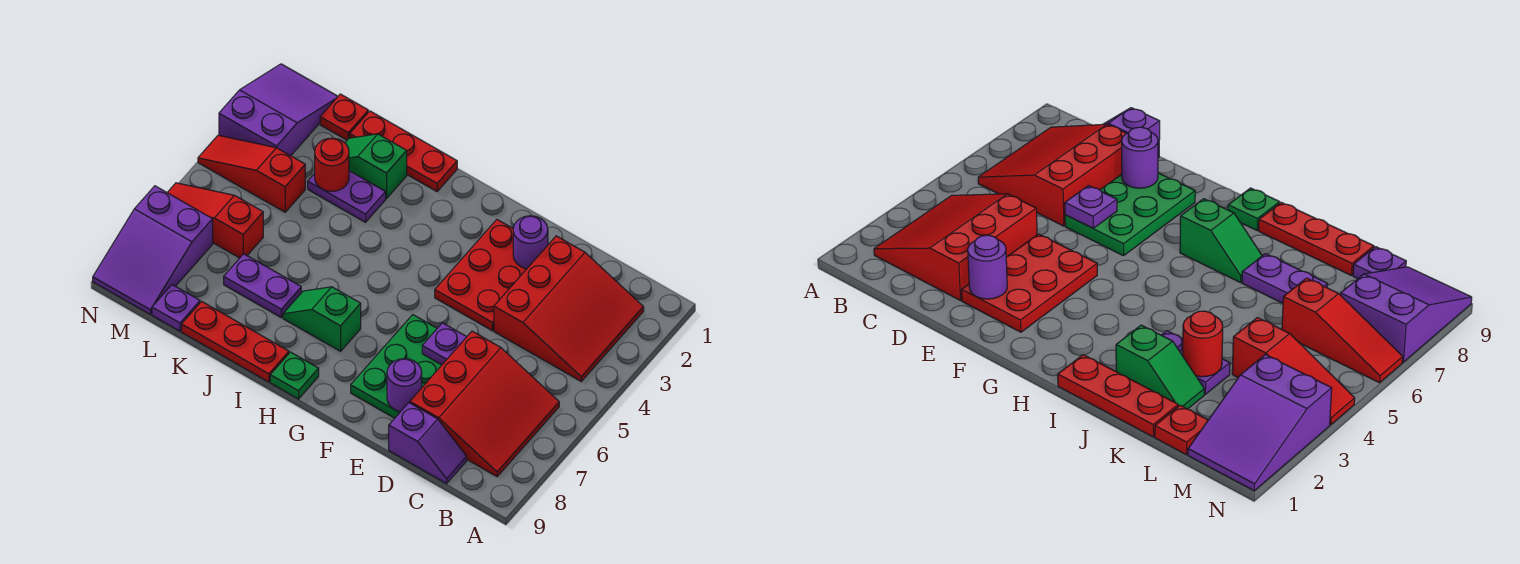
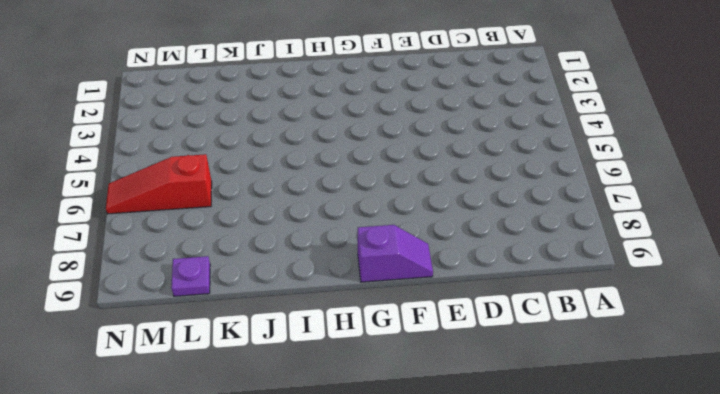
purple 1x2 slope [358,225,433,282] -> purple 1x2 slope moved to [389,403,467,484]
none -> red 3x3 slope [494,236,644,381]
none -> red 3x3 slope [410,331,559,476]
none -> red 2x3 plate [435,220,526,331]

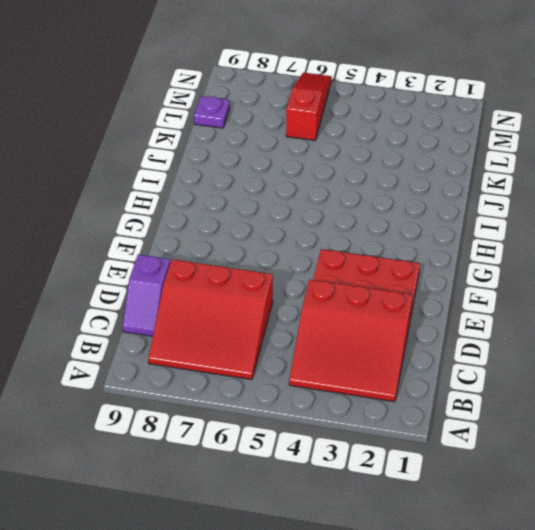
none -> green 2x3 plate [351,315,441,418]
none -> green 1x2 slope [283,287,361,351]
none -> green 1x1 plate [270,352,319,399]

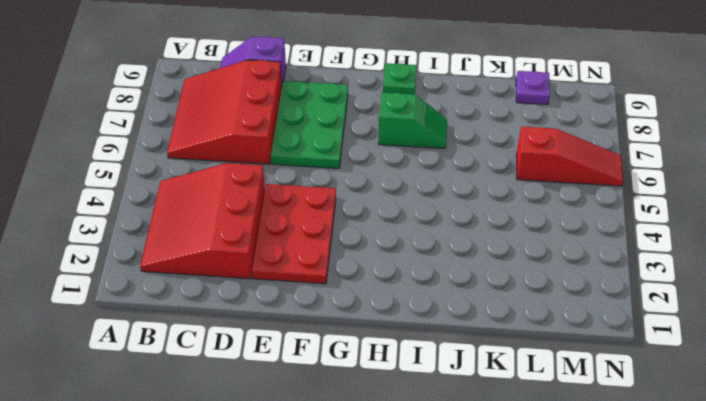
none -> red 1x3 plate [350,111,457,191]
none -> red 1x3 plate [182,301,289,382]
none -> green 1x2 slope [345,134,407,198]

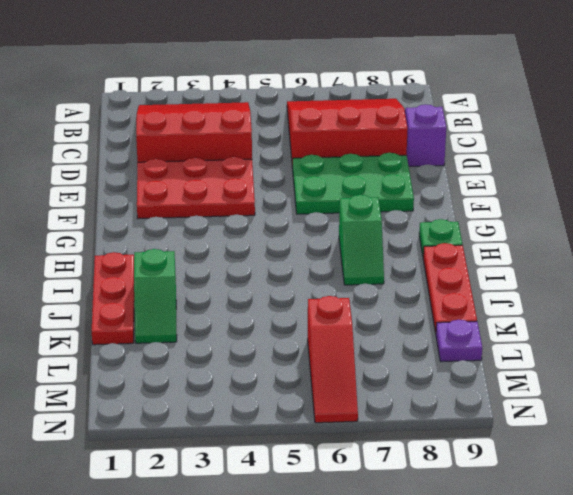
none -> purple 1x2 plate [308,171,386,222]
none -> purple 1x2 plate [224,254,301,317]
none -> red 1x1 plate [320,94,368,140]

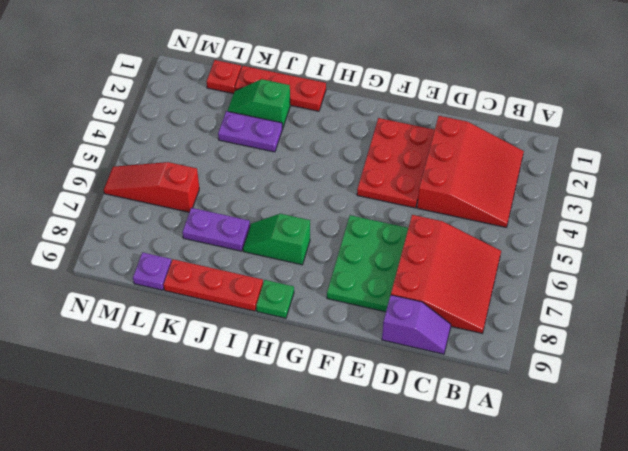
none -> red 1x3 slope [198,135,305,212]
none -> purple 2x3 slope [219,64,338,156]
none -> purple 2x3 slope [93,186,213,314]

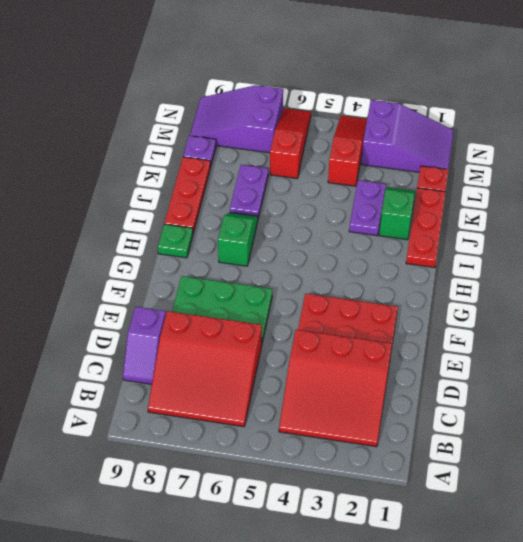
none -> purple 1x1 round brick [513,216,548,269]
none -> purple 1x1 plate [422,323,466,365]
none -> purple 1x1 round brick [387,359,422,412]

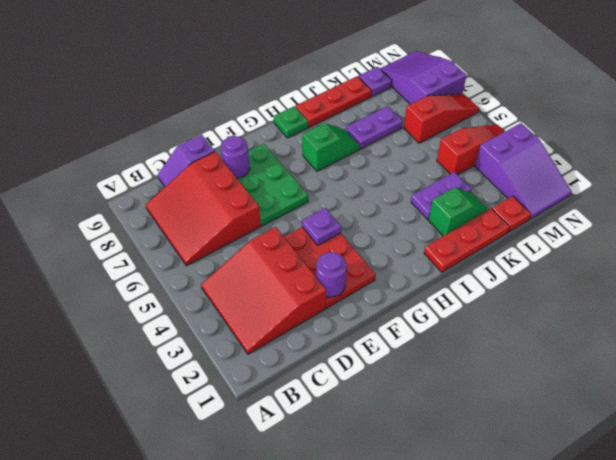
purple 1x1 plate [302,208,341,245] -> purple 1x1 plate moved to [422,323,466,365]
none -> red 1x1 round brick [315,138,349,191]

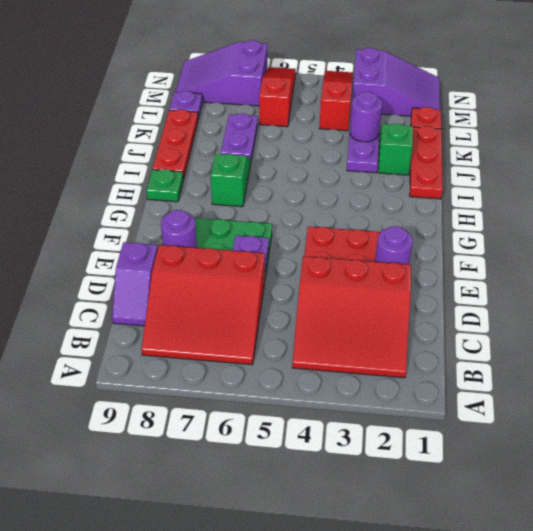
purple 1x1 round brick [350,92,382,142] -> red 1x1 round brick [315,138,349,191]

